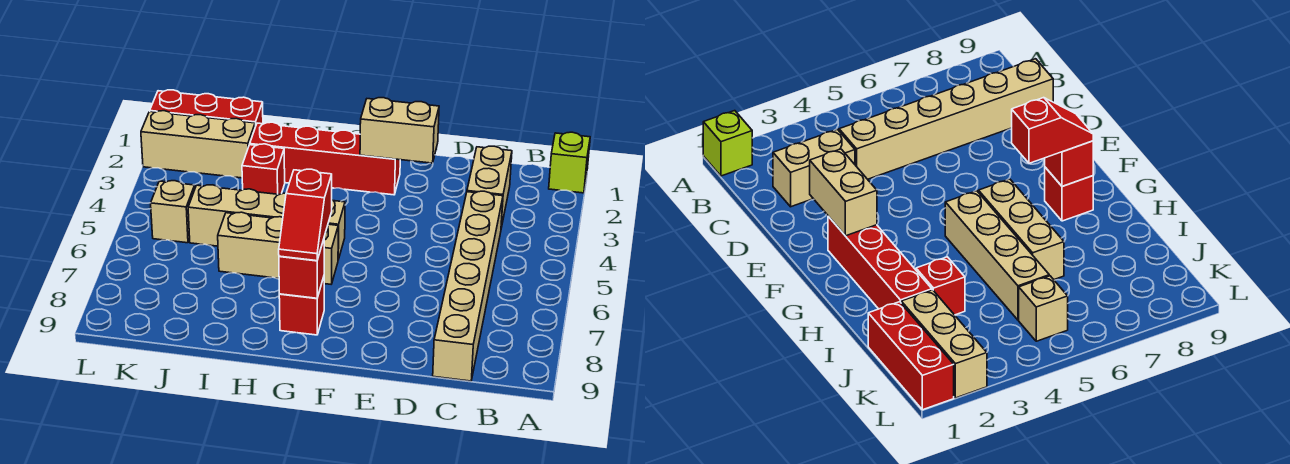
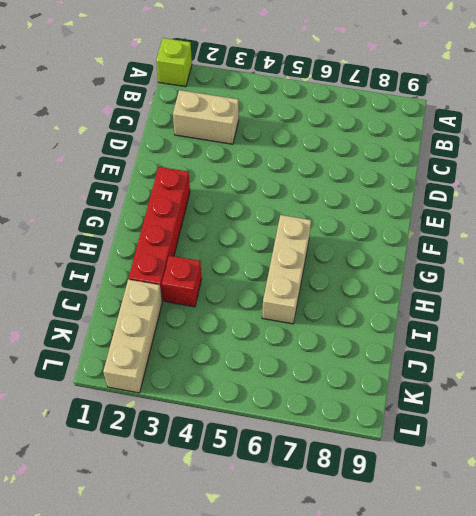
none -> tan 1x6 brick [433,191,503,381]
none -> tan 1x4 brick [188,185,345,260]
none -> red 1x1 brick [279,277,324,335]

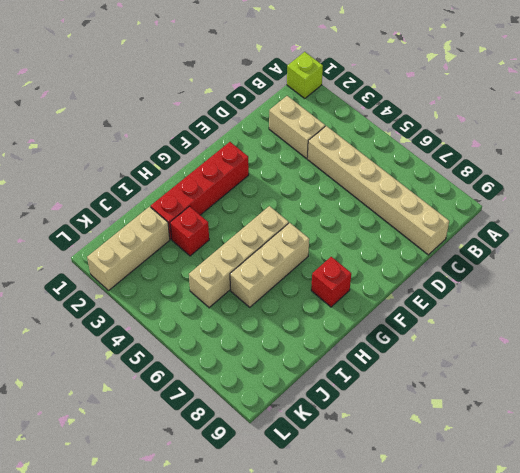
none -> red 1x3 brick [150,90,263,127]
none -> tan 1x1 brick [151,181,195,243]
none -> tan 1x2 brick [360,98,439,163]

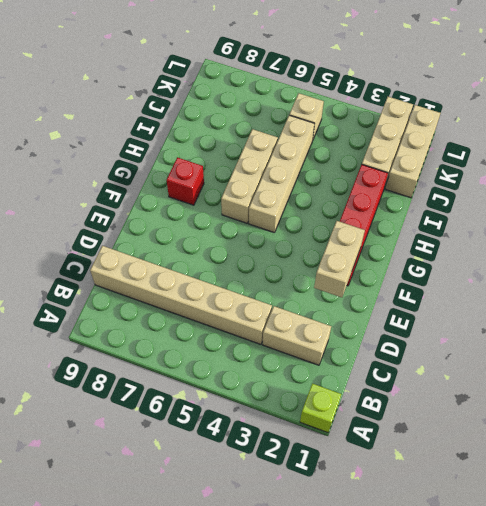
tan 1x3 brick [386,105,441,198] -> red 1x3 brick [150,90,263,127]
none -> red 1x1 brick [242,144,285,195]
none -> red 1x1 brick [279,239,324,298]
none -> red 1x2 slope [279,169,332,261]

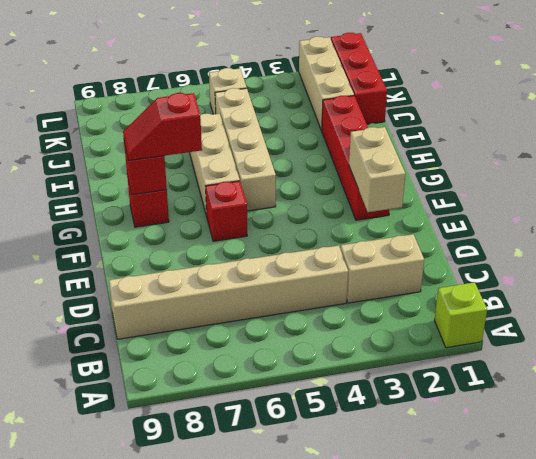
red 1x1 brick [206,181,247,241] -> red 1x1 brick moved to [242,144,285,195]

